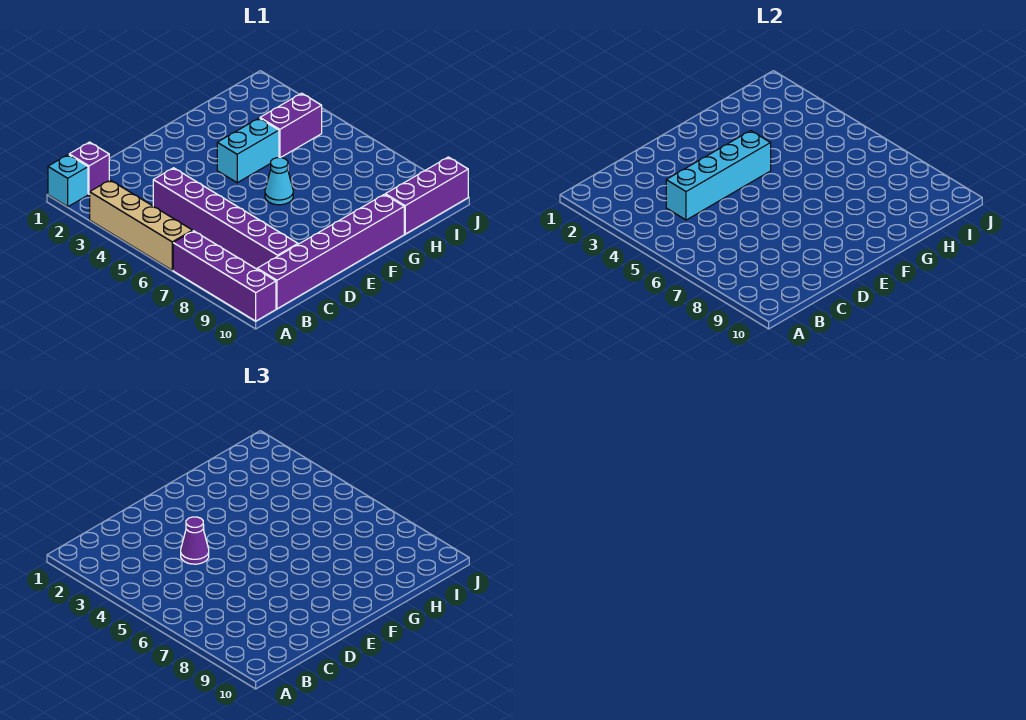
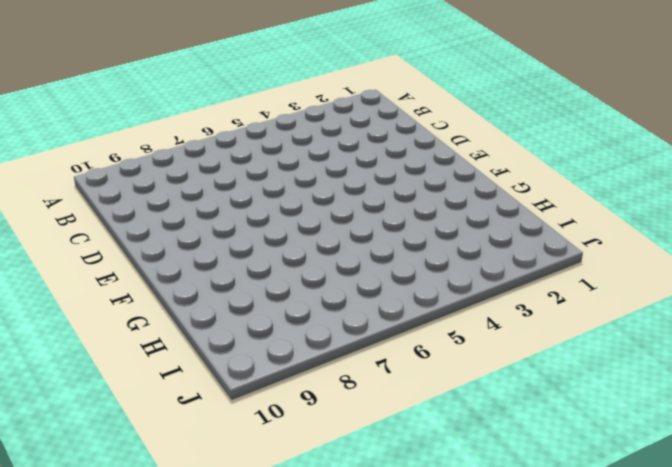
none -> cyan 1x1 brick [48,155,88,207]
none -> tan 1x4 brick [90,180,193,270]
none -> purple 1x4 brick [173,231,276,321]

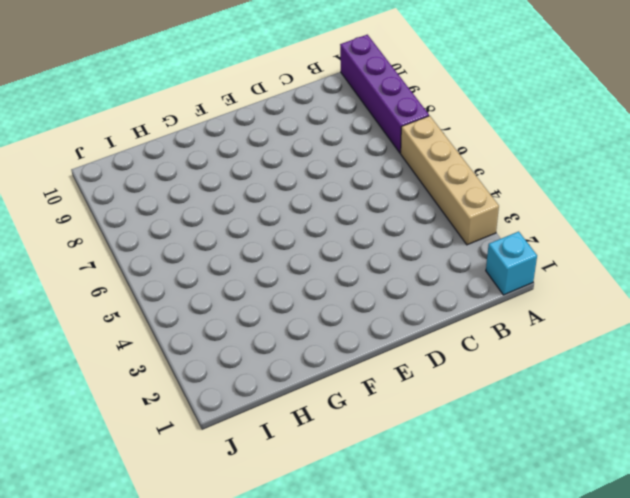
none -> purple 1x1 brick [69,142,109,194]
none -> purple 1x6 brick [257,194,404,309]
none -> purple 1x6 brick [153,168,298,269]

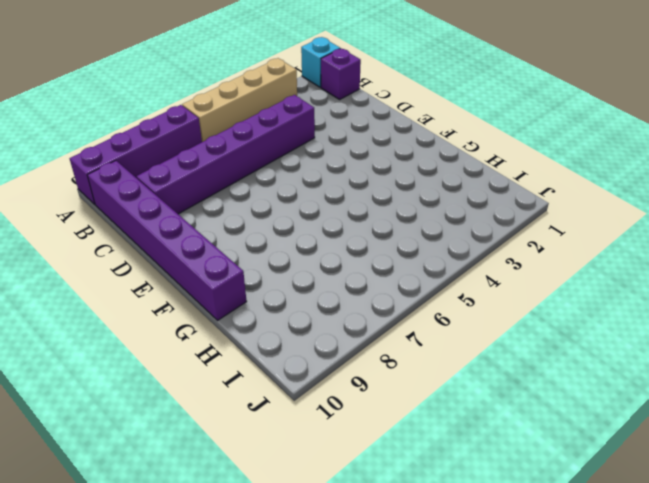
none -> cyan 1x2 brick [217,118,279,183]
none -> cyan 1x1 cone [265,158,293,205]
none -> purple 1x2 brick [260,93,322,158]

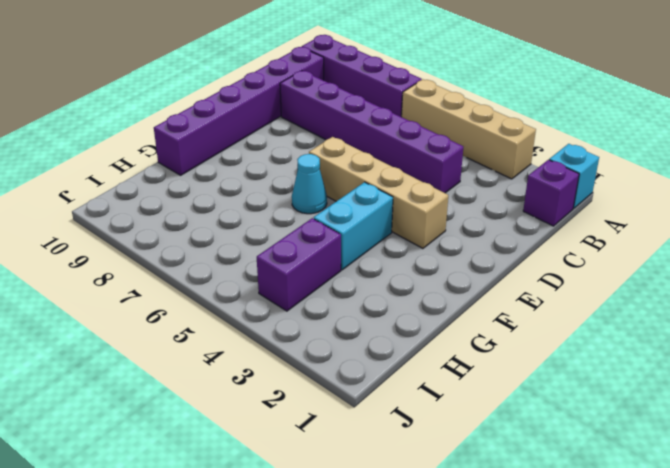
tan 1x4 brick [309,137,448,248] -> none
none -> purple 1x3 brick [385,157,468,234]
none -> cyan 1x4 brick [666,131,771,220]
none -> purple 1x1 cone [181,517,209,564]

